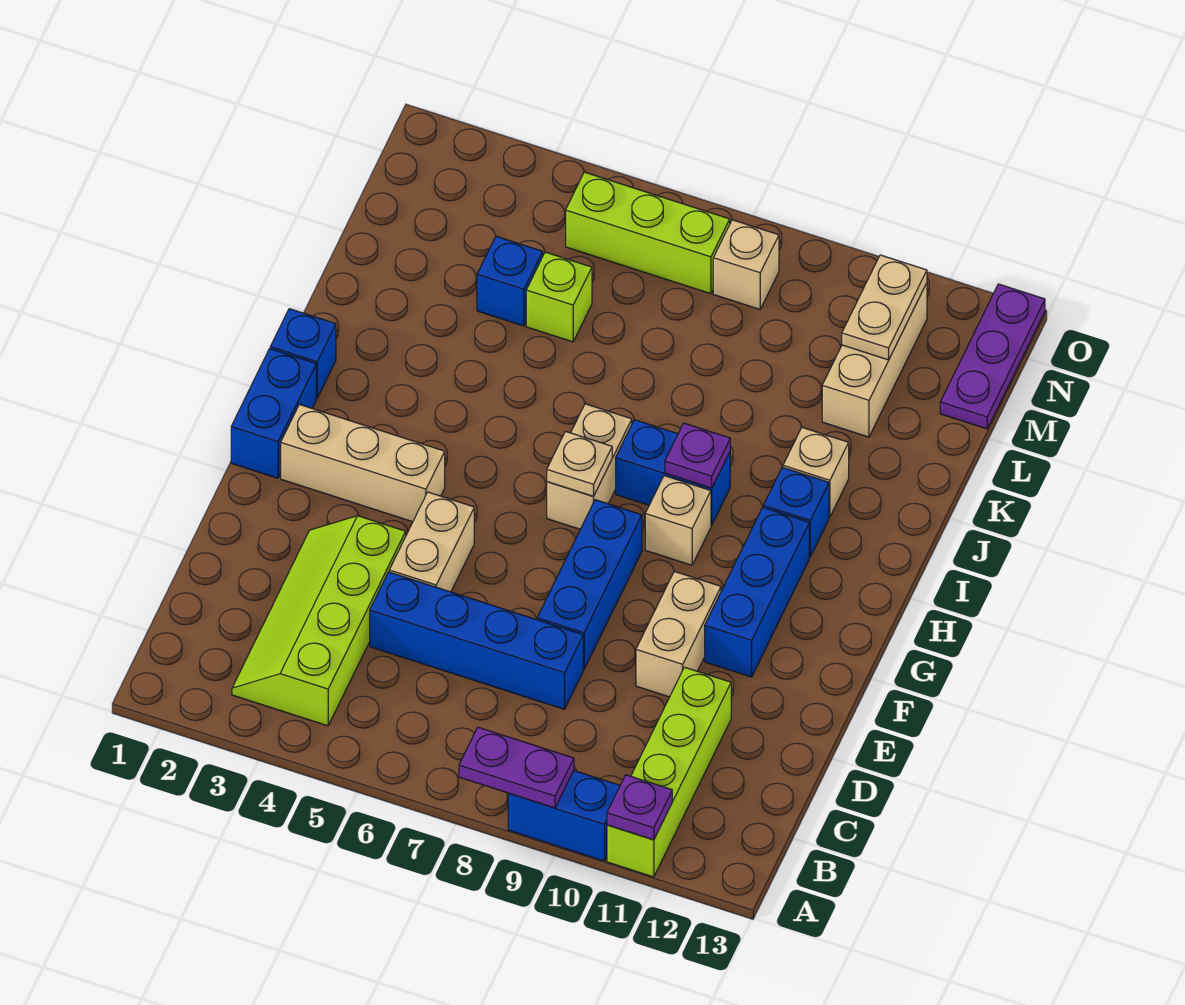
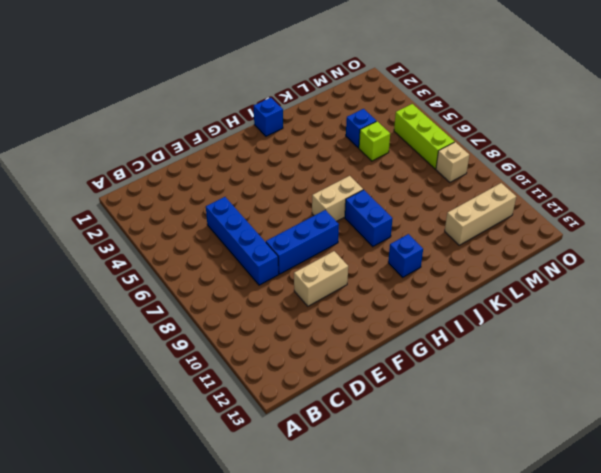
none -> blue 1x2 brick [508,771,620,861]
none -> lime 1x4 brick [607,667,731,877]
none -> lime 2x4 slope [232,516,406,726]

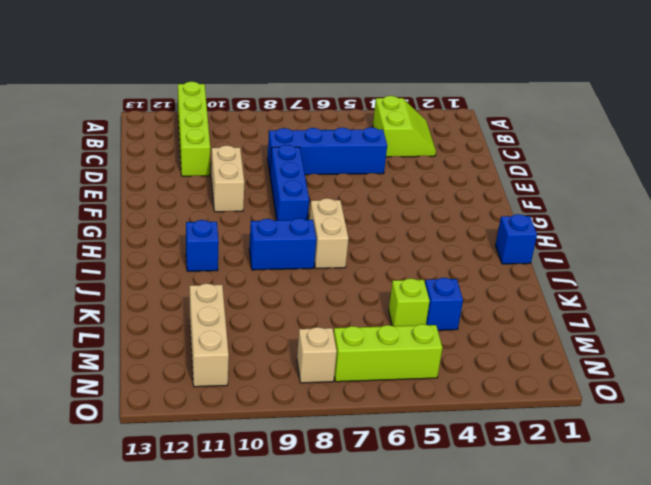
lime 2x2 slope [373,96,436,157] -> lime 2x4 slope [232,516,406,726]
none -> blue 1x2 brick [508,771,620,861]
none -> tan 1x2 brick [389,492,474,592]
none -> blue 1x3 brick [705,507,809,677]

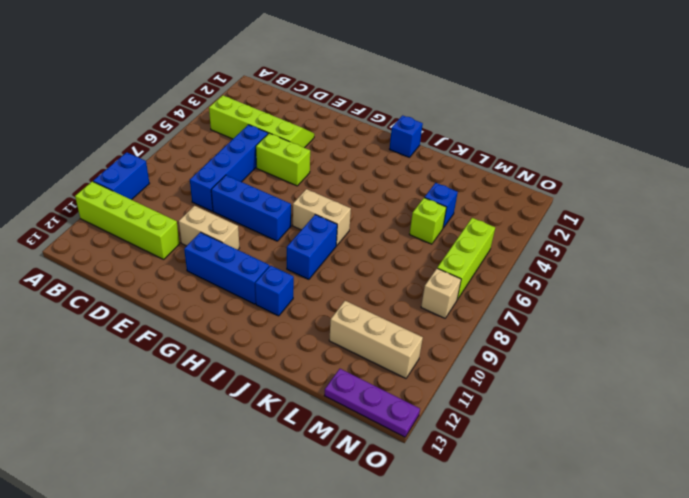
lime 1x2 brick [256,133,310,186] -> tan 1x2 brick [389,492,474,592]
none -> blue 1x2 brick [231,349,316,478]
none -> tan 1x3 brick [281,404,445,522]
none -> tan 1x1 brick [645,476,711,565]

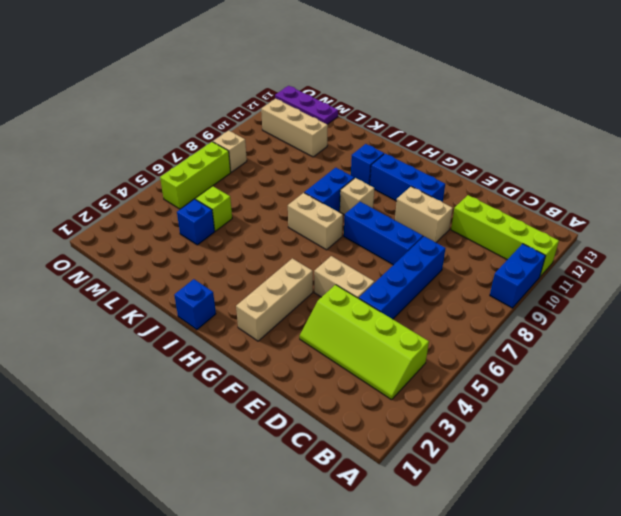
none -> blue 1x2 brick [231,349,316,478]
none -> tan 1x1 brick [783,427,849,517]
none -> purple 1x2 plate [459,727,574,808]

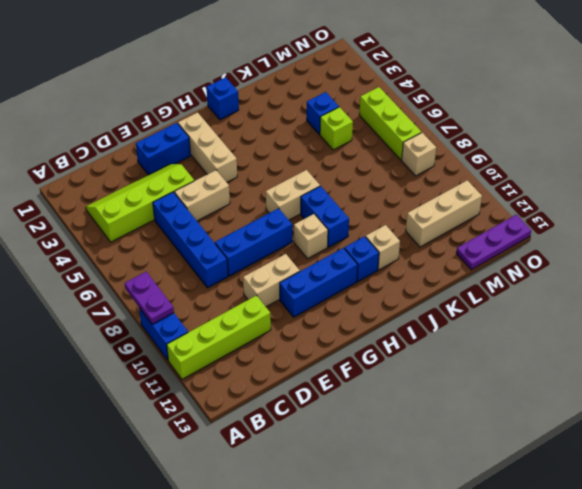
blue 1x2 brick [136,123,191,175] -> blue 1x2 brick moved to [231,349,316,478]
none -> purple 1x1 plate [607,775,672,840]
none -> tan 1x1 plate [547,431,612,496]
none -> purple 1x1 plate [665,423,730,488]

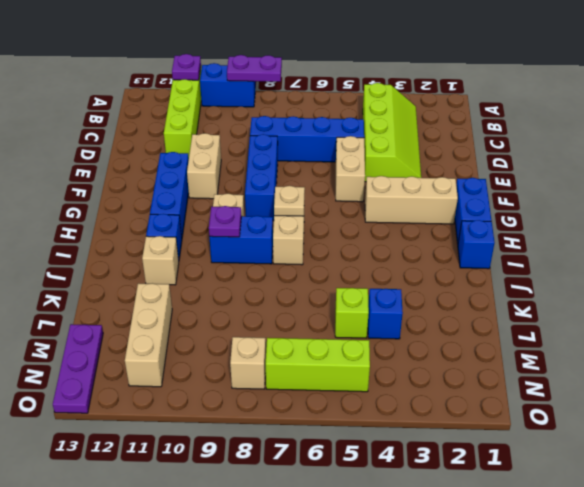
none -> tan 1x2 plate [842,255,927,360]

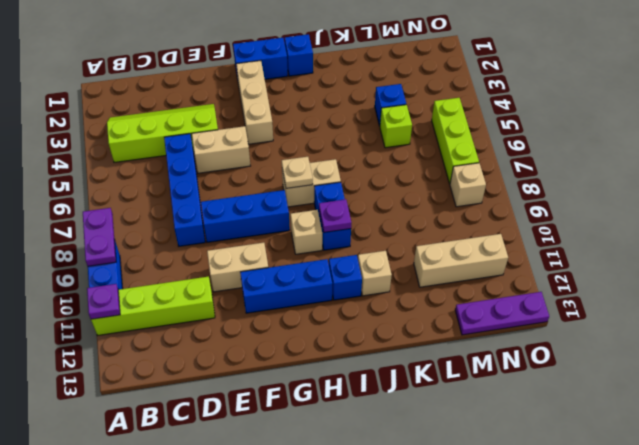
none -> tan 1x2 plate [842,255,927,360]

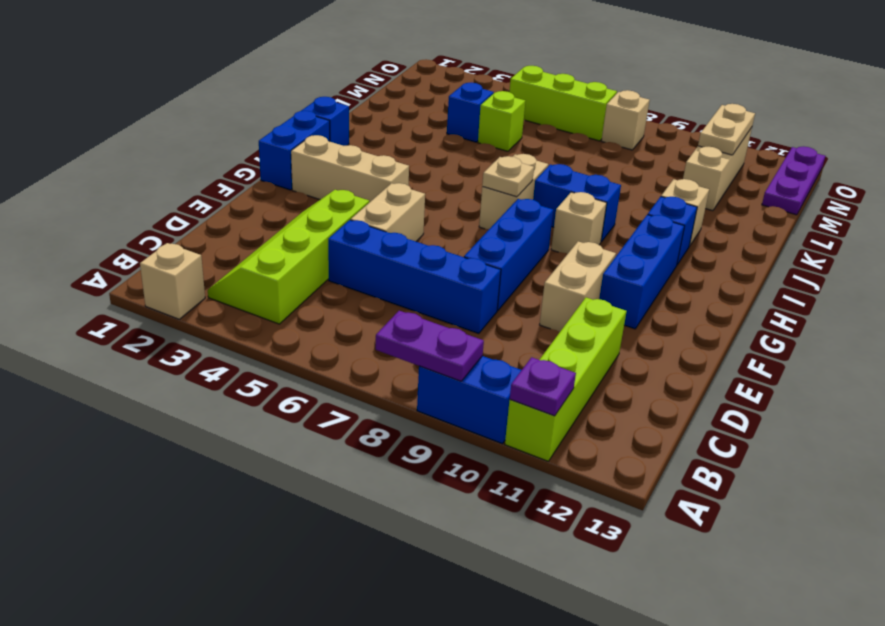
tan 1x1 brick [140,243,205,319] -> none
none -> purple 1x1 plate [665,423,730,488]

